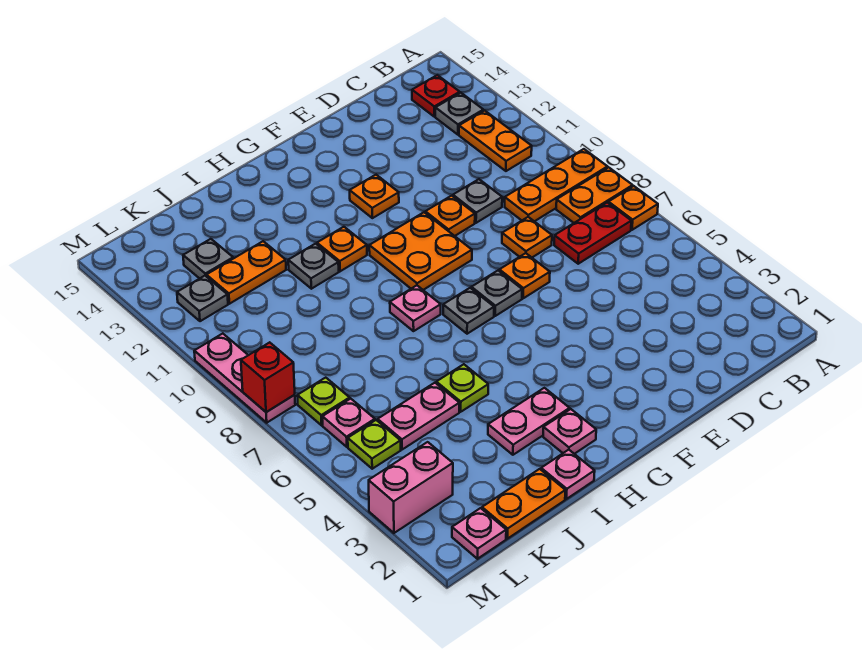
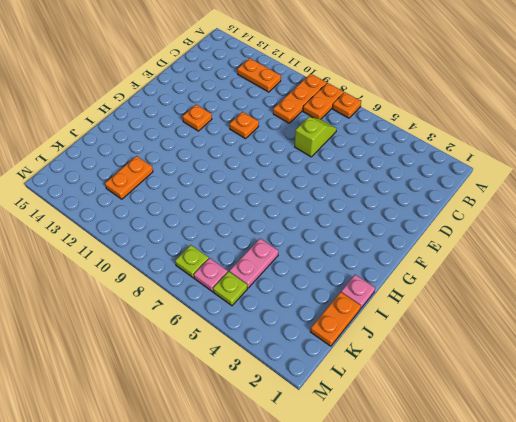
lime 1x2 slope [295,117,337,157] -> red 1x2 plate [554,203,631,264]
none -> grey 1x1 plate [435,93,483,135]
none -> red 1x1 plate [412,75,460,117]
none -> orange 1x1 plate [502,217,552,257]
none -> grey 1x1 plate [453,179,502,223]

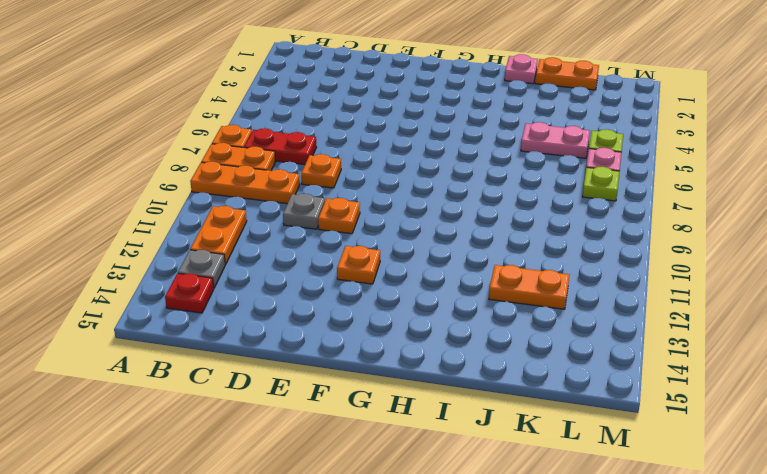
none -> orange 1x1 plate [499,253,550,298]
none -> grey 1x1 plate [471,271,522,316]
none -> orange 2x2 plate [369,212,472,290]
none -> grey 1x1 plate [443,288,494,334]

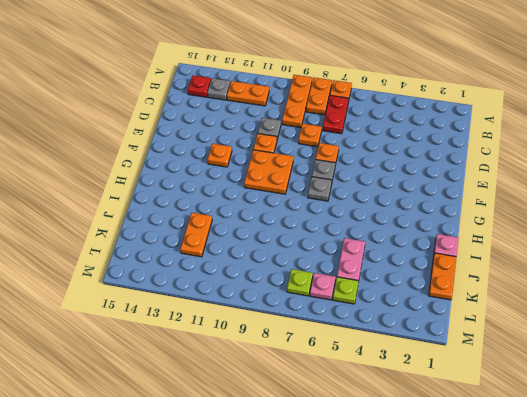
none -> pink 1x1 plate [543,409,596,454]
none -> pink 1x2 plate [488,388,570,455]
none -> pink 1x1 plate [390,285,441,331]
none -> orange 1x1 plate [317,227,367,271]

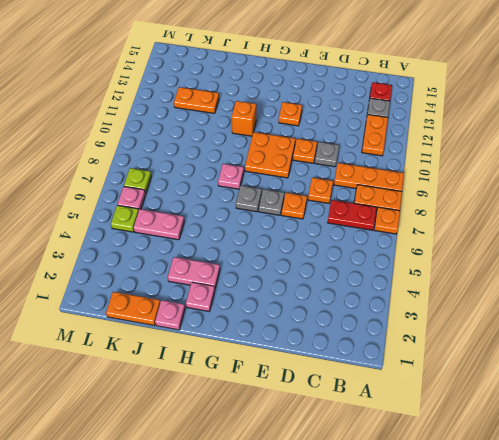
orange 1x1 brick [232,101,256,136] -> orange 1x1 plate [317,227,367,271]
none -> lime 1x1 plate [436,364,488,412]
none -> grey 1x1 plate [288,244,339,289]
none -> grey 1x1 plate [183,239,233,279]
none -> pink 1x1 plate [452,508,506,559]

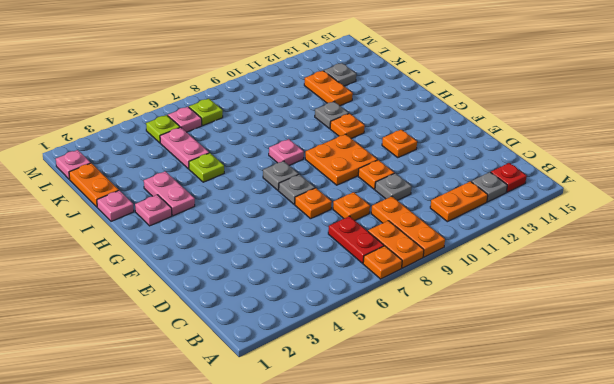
none -> pink 1x2 brick [369,442,453,533]
none -> grey 1x1 plate [177,276,228,321]
none -> pink 1x3 plate [194,334,295,423]
none -> red 1x1 brick [241,342,295,412]

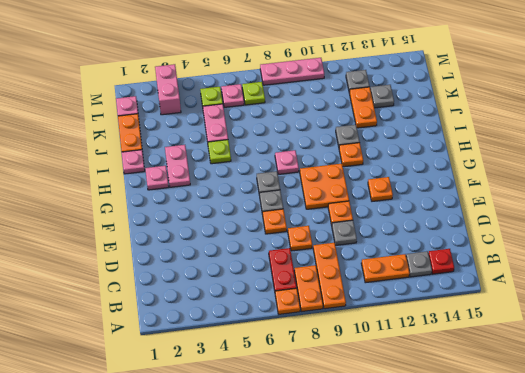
none -> red 1x1 brick [241,342,295,412]

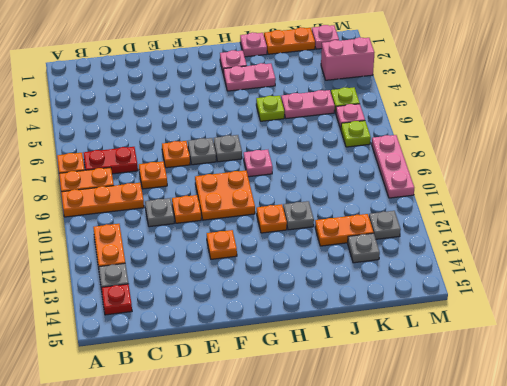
none -> red 1x1 brick [241,342,295,412]

